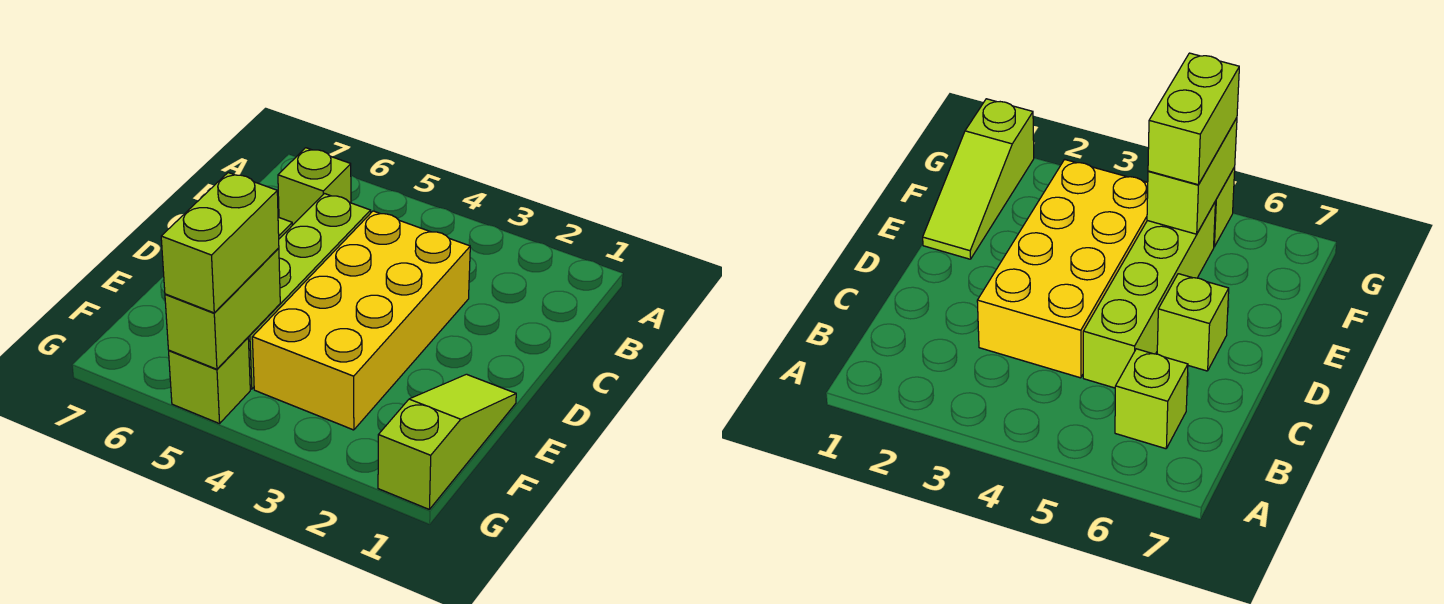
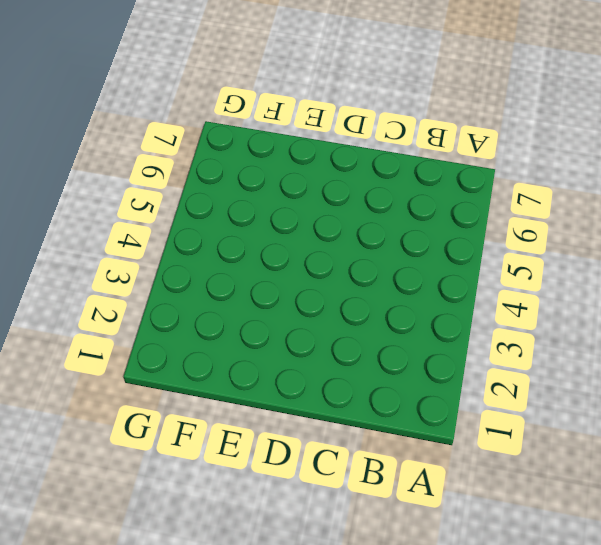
none -> lime 1x1 brick [278,148,351,225]
none -> yellow 2x4 brick [252,211,470,430]

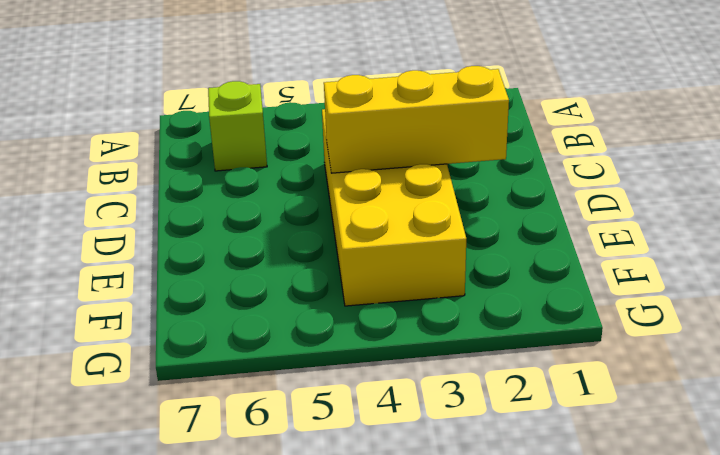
yellow 1x3 brick [324,66,509,173] -> none
none -> lime 1x4 brick [248,194,371,389]
none -> lime 1x1 brick [1157,274,1229,371]

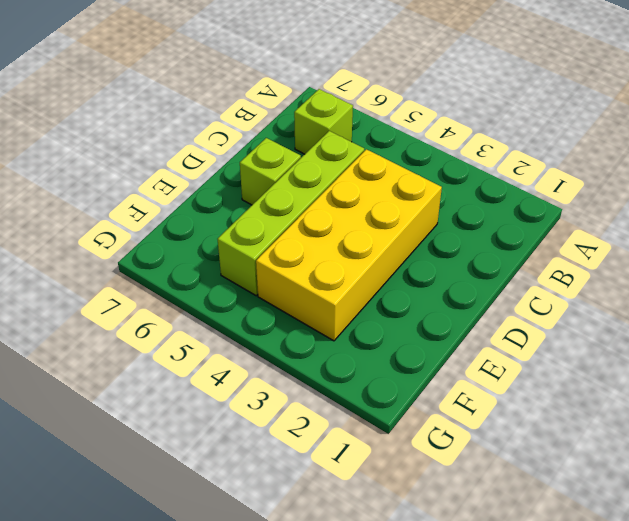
none -> lime 1x3 slope [378,374,516,509]
none -> lime 1x1 brick [169,338,250,424]

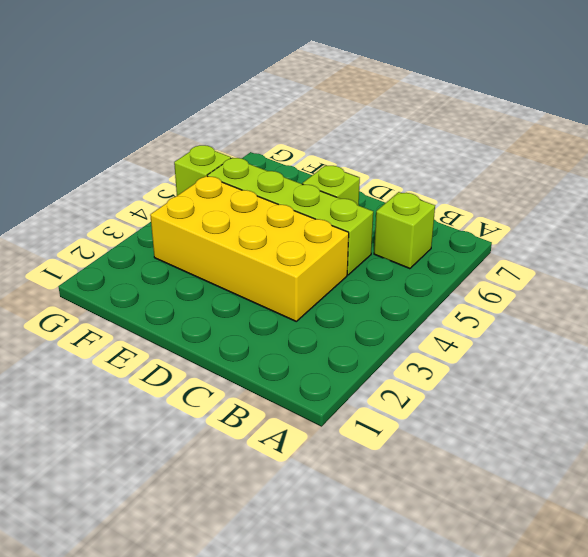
none -> lime 1x3 slope [378,374,516,509]
none -> lime 1x2 brick [165,248,280,369]

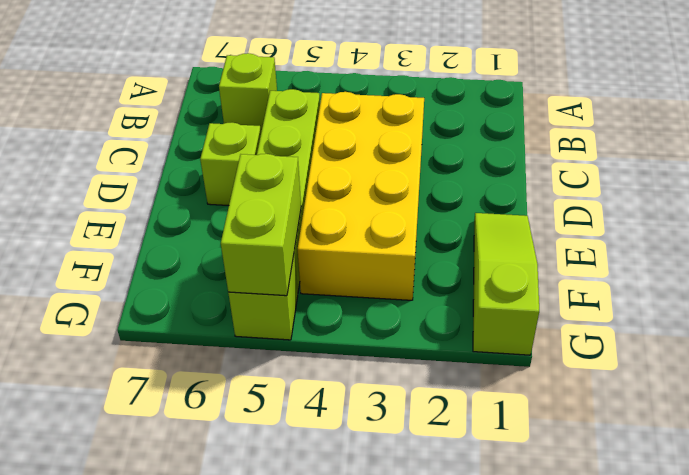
none -> lime 1x2 brick [161,173,279,313]

